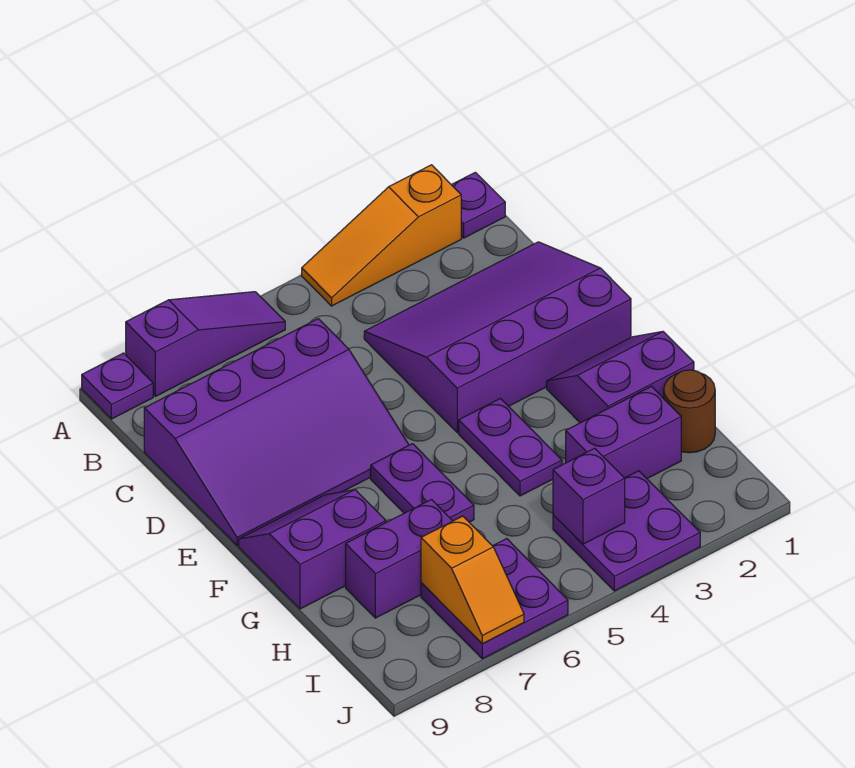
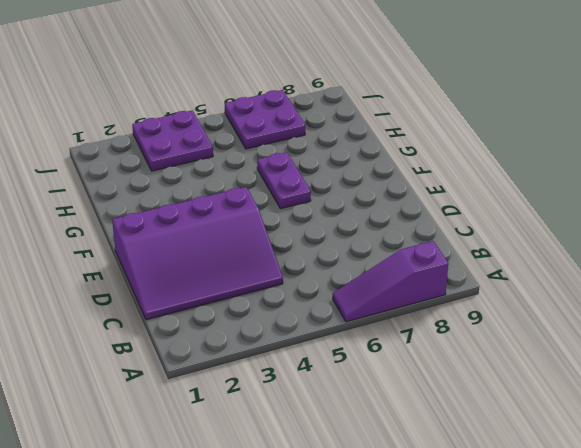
none -> purple 1x1 plate [452,172,505,238]
none -> orange 1x3 slope [302,165,461,306]
none -> purple 1x1 plate [82,353,153,419]

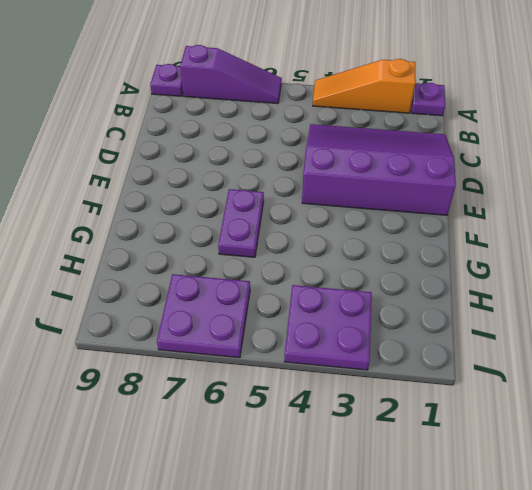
none -> purple 3x4 slope [144,319,409,546]
none -> purple 2x2 slope [547,332,694,423]
none -> purple 1x2 plate [459,398,562,496]

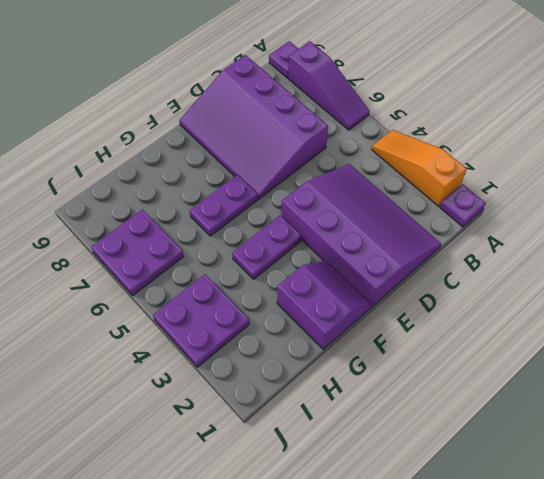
none -> purple 2x2 slope [239,490,386,609]
none -> brown 1x1 round brick [664,370,715,453]
none -> purple 1x2 brick [566,386,681,478]

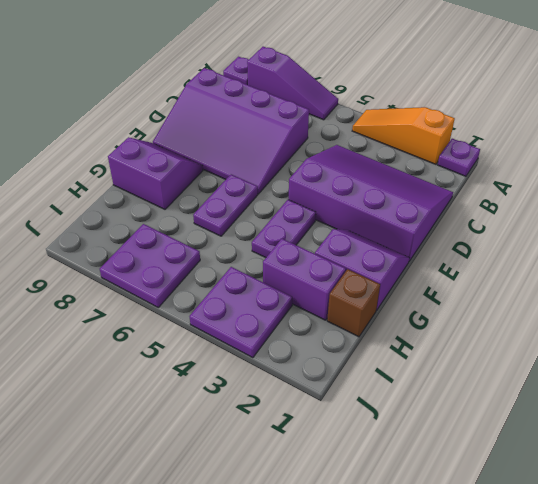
brown 1x1 brick [327,269,380,337] -> brown 1x1 round brick [664,370,715,453]
none -> purple 1x2 brick [346,499,452,618]
none -> purple 1x1 brick [553,448,625,544]
none -> orange 1x2 slope [421,516,524,644]

